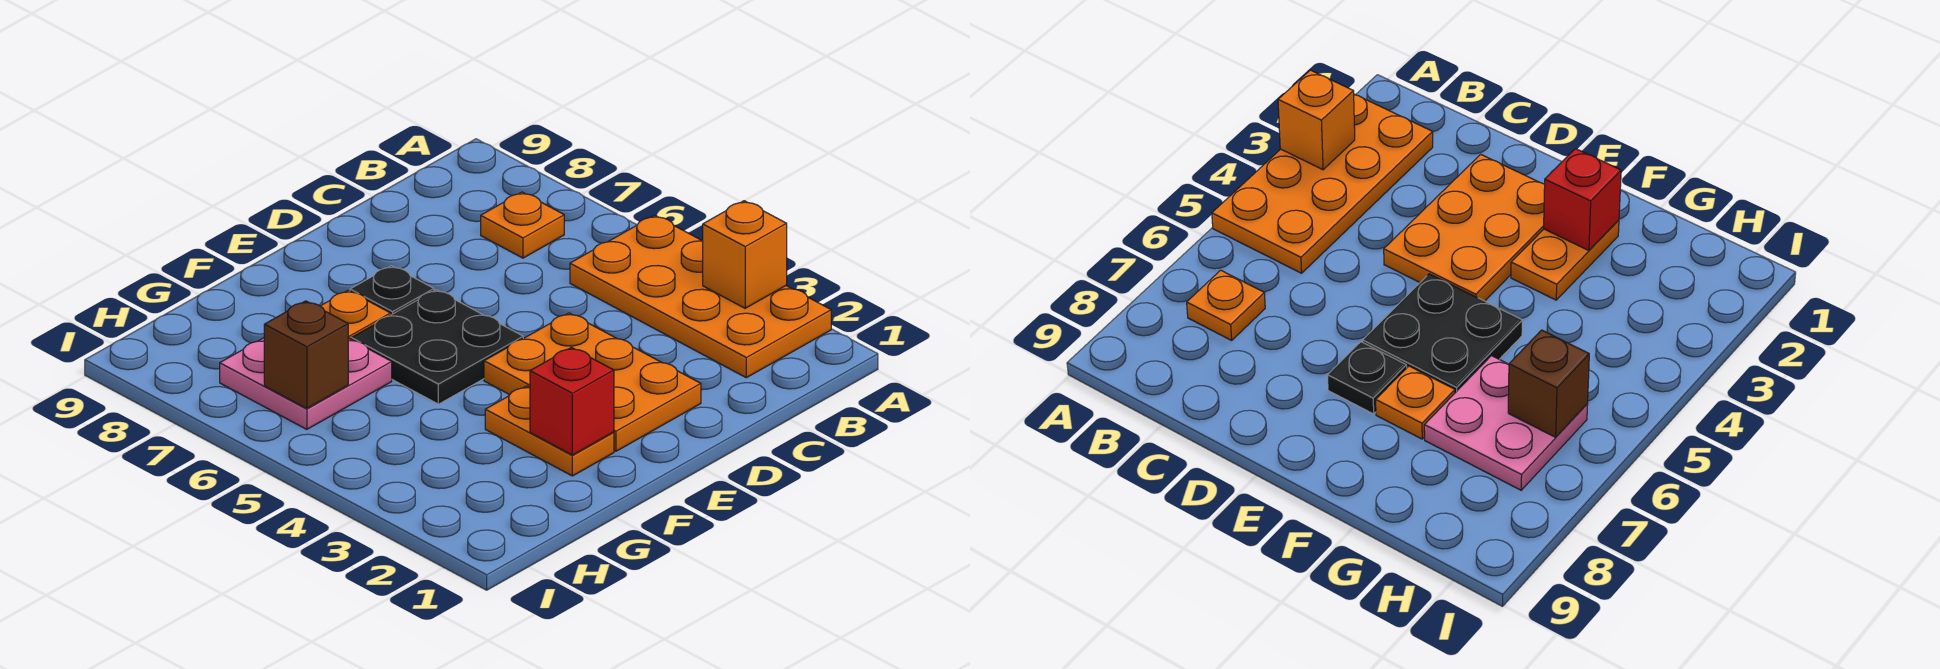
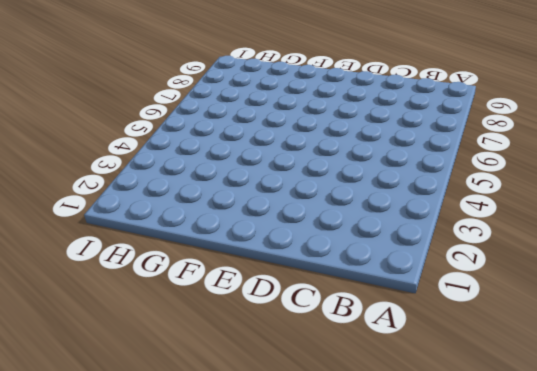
none -> orange 2x4 plate [570,215,831,378]
none -> orange 1x1 plate [481,192,564,258]

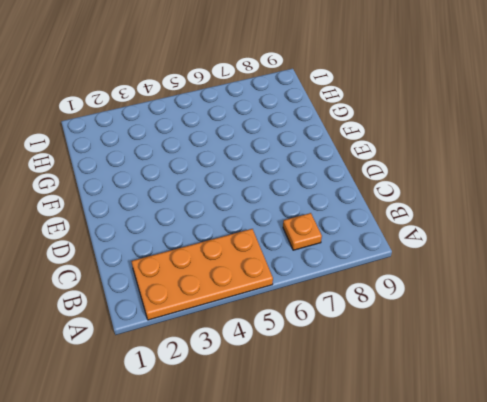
none -> orange 2x3 plate [484,313,701,451]
none -> black 2x2 plate [351,290,523,404]

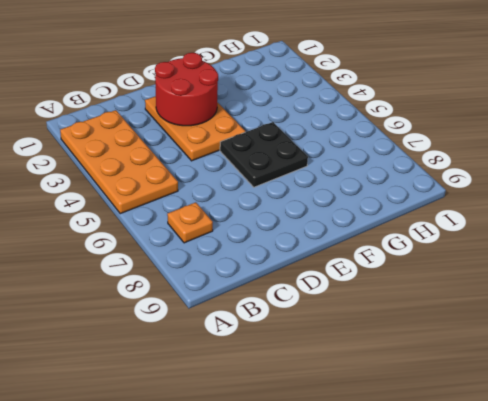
red 2x2 round brick [155,53,218,126] -> none
none -> black 1x1 plate [350,266,434,315]
none -> orange 1x2 plate [485,386,614,476]

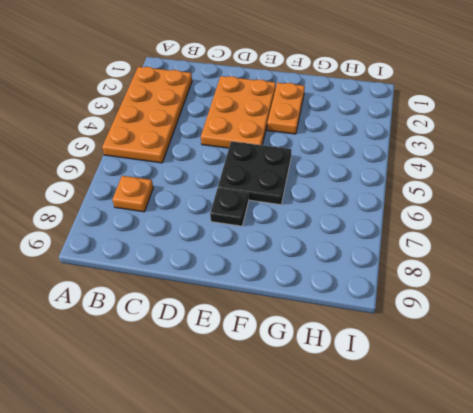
none -> orange 1x1 plate [321,290,391,339]
none -> pink 2x2 plate [220,338,392,429]

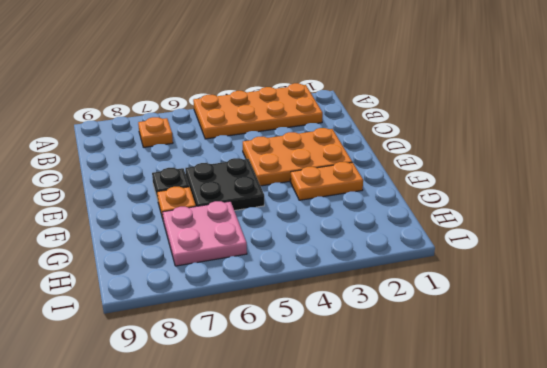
none -> orange 1x1 brick [703,201,787,308]
none -> red 1x1 brick [530,347,614,455]

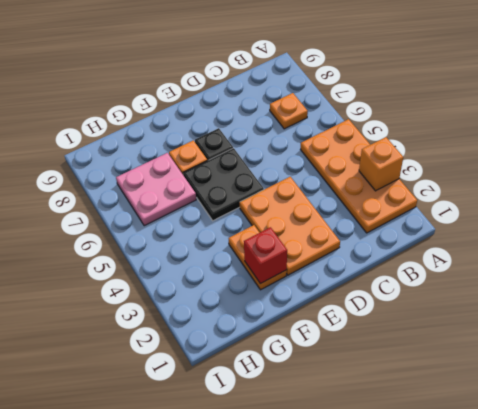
none -> brown 1x1 brick [264,301,348,409]

